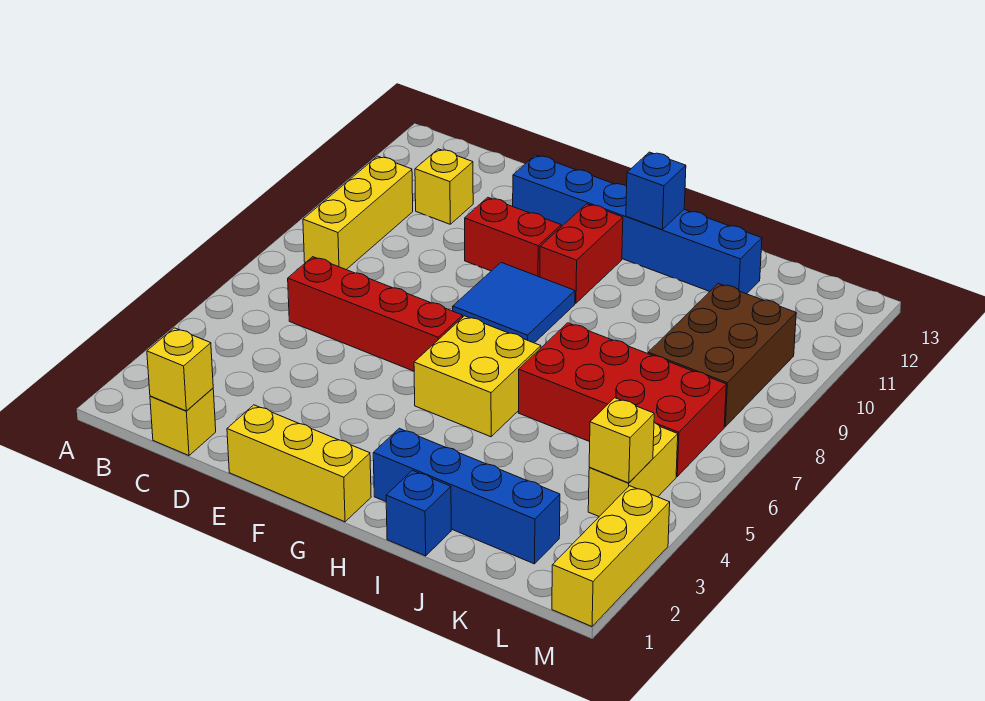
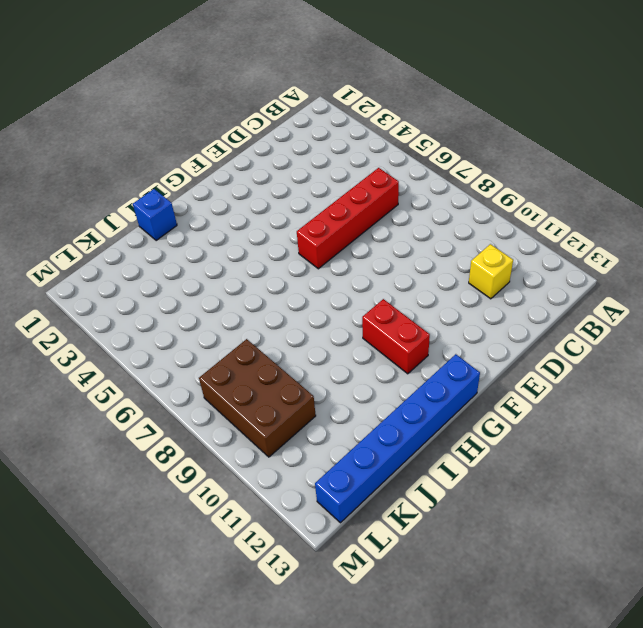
blue 1x6 brick [315,354,480,523] -> blue 1x6 brick moved to [513,155,762,294]
none -> yellow 1x3 brick [303,156,413,270]
none -> yellow 1x1 brick [150,388,216,456]
none -> yellow 1x3 brick [227,405,371,522]

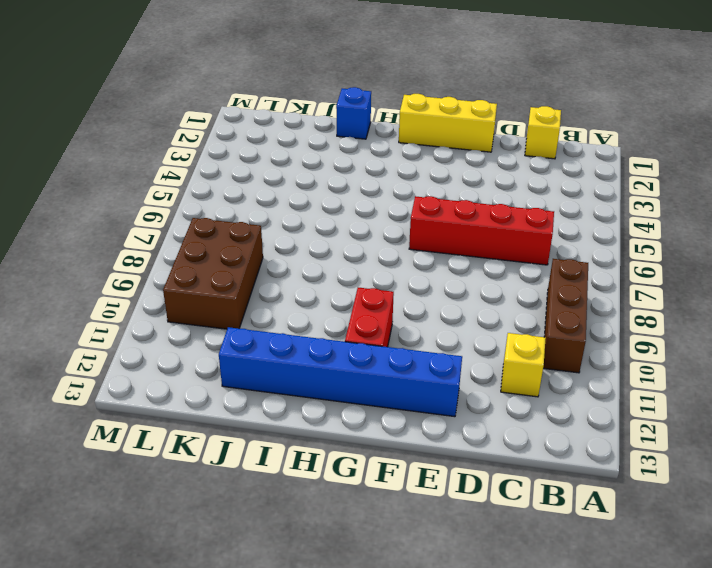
brown 1x3 brick [543,259,588,373] -> yellow 1x3 brick [303,156,413,270]
none -> red 1x2 brick [465,198,561,277]
none -> blue 2x2 tile [453,263,575,343]
none -> yellow 2x2 brick [414,316,541,437]

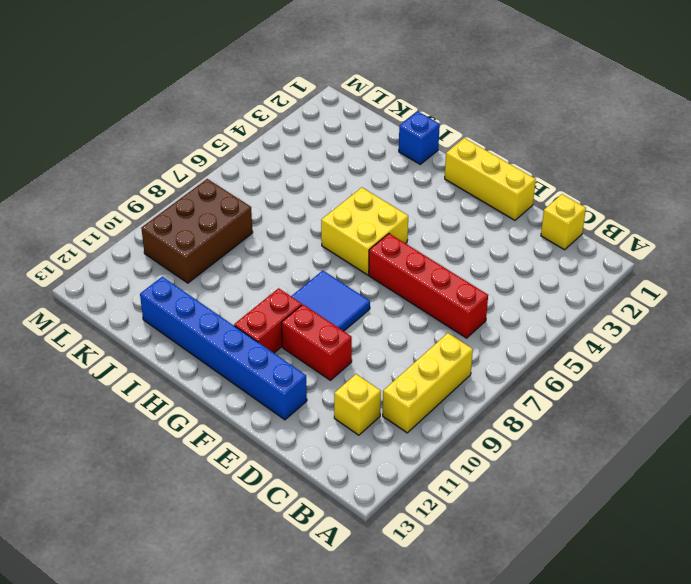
none -> blue 1x4 brick [373,428,560,564]
none -> red 2x4 brick [518,323,726,476]
none -> yellow 1x2 brick [588,423,678,516]

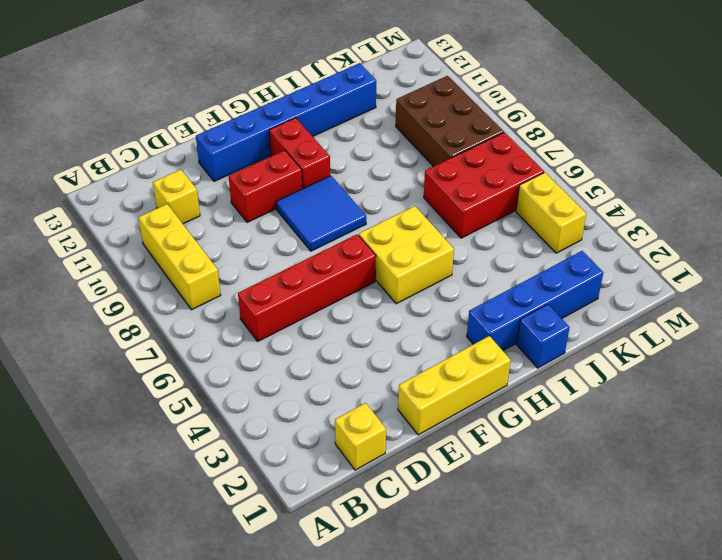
red 2x3 brick [424,132,544,238] -> red 2x4 brick [518,323,726,476]
none -> yellow 1x3 brick [552,486,670,626]
none -> yellow 1x1 brick [147,328,213,411]
none -> blue 1x1 brick [626,152,686,230]

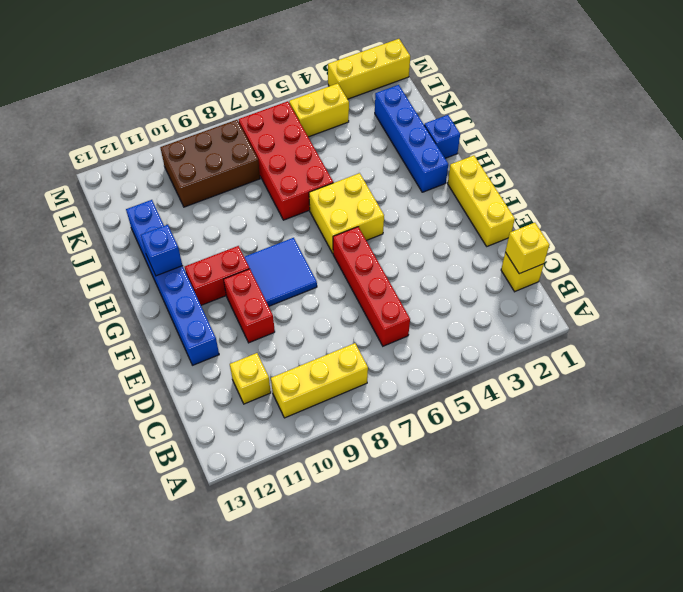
none -> yellow 1x1 brick [589,398,654,483]

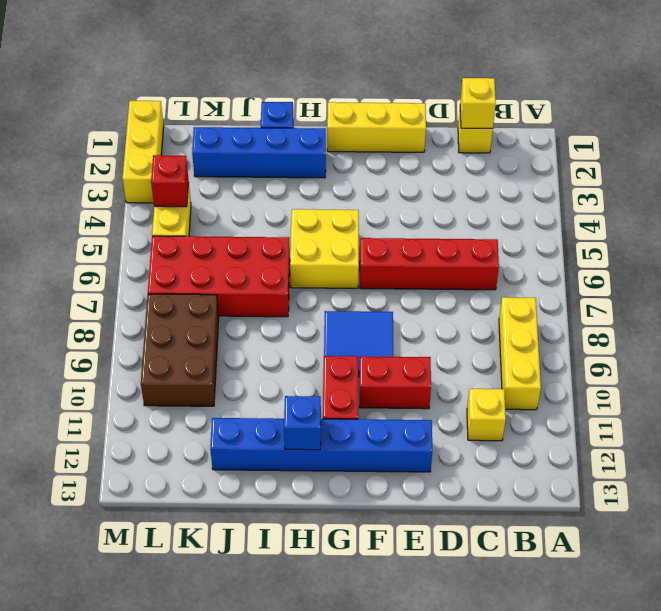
red 1x1 brick [151,155,189,207] -> yellow 1x1 brick [589,398,654,483]

